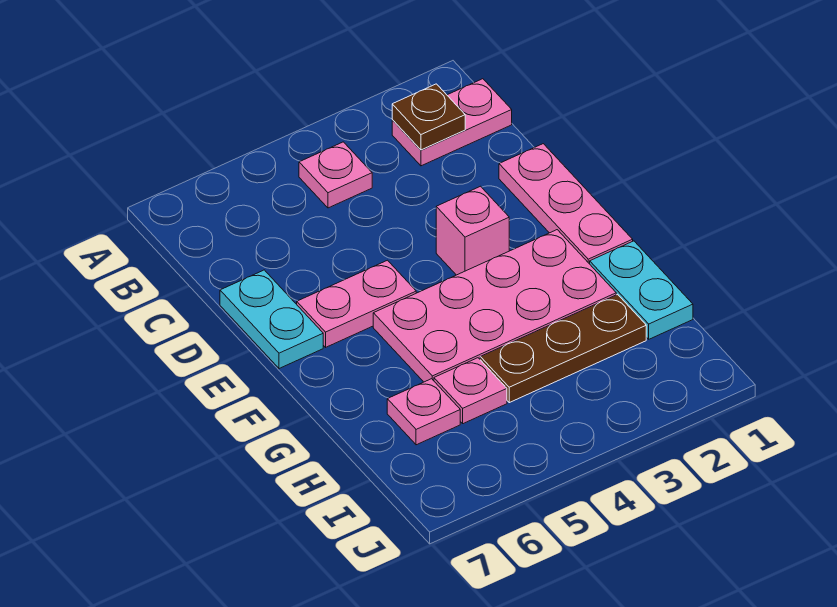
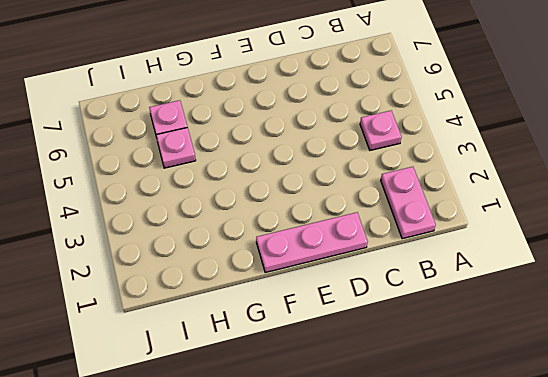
none -> cyan 1x2 plate [220,270,323,369]
none -> pink 1x1 brick [436,186,509,275]
none -> pink 1x2 plate [297,260,416,347]

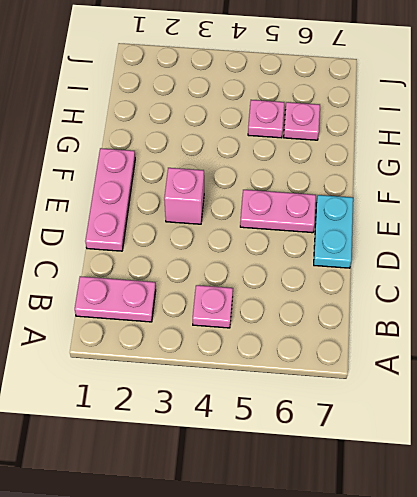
none -> pink 2x4 plate [373,230,616,382]
none -> cyan 1x2 plate [590,241,693,339]
none -> brown 1x3 plate [480,294,646,403]

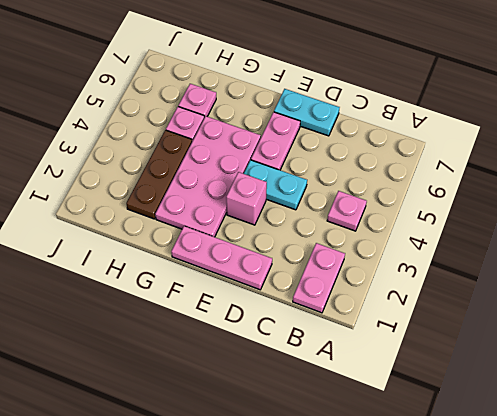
cyan 1x2 plate [244,160,307,210] -> cyan 1x2 plate moved to [590,241,693,339]
none -> brown 1x1 plate [392,84,465,150]

